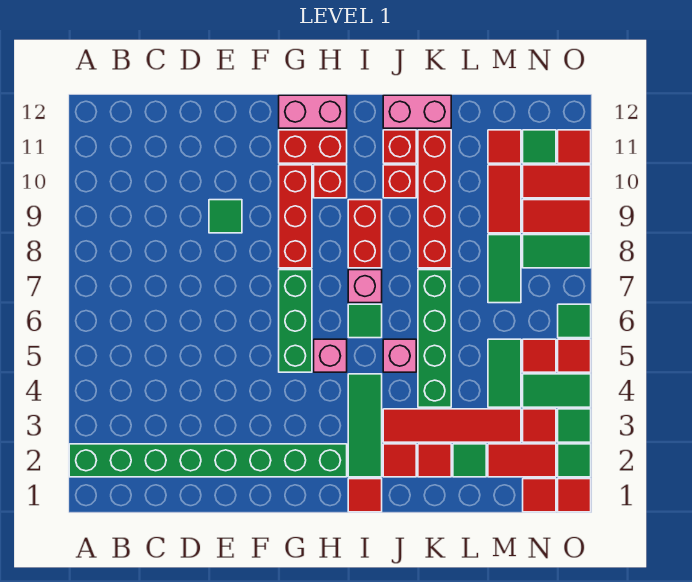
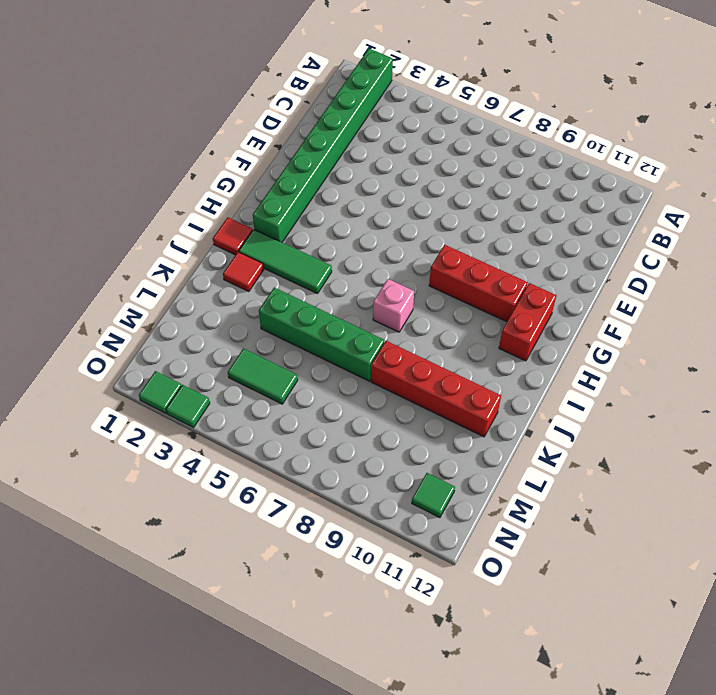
none -> green 1x1 tile [209,200,242,233]
none -> green 1x3 brick [279,270,312,372]
none -> pink 1x2 brick [279,95,347,128]
none -> pink 1x1 brick [314,339,347,372]

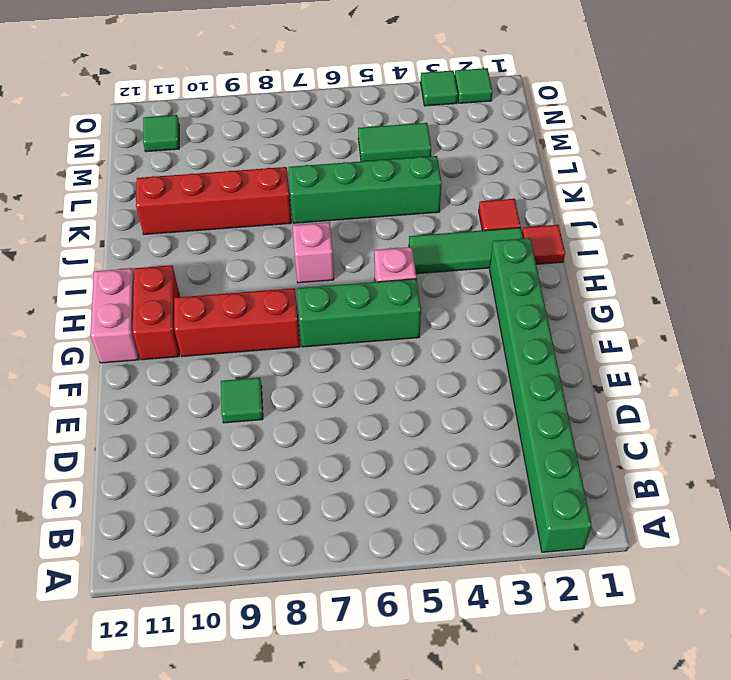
none -> red 1x1 brick [314,165,347,198]
none -> green 1x1 tile [348,304,382,338]
none -> red 1x2 brick [348,200,382,268]
none -> red 1x4 tile [383,409,521,442]

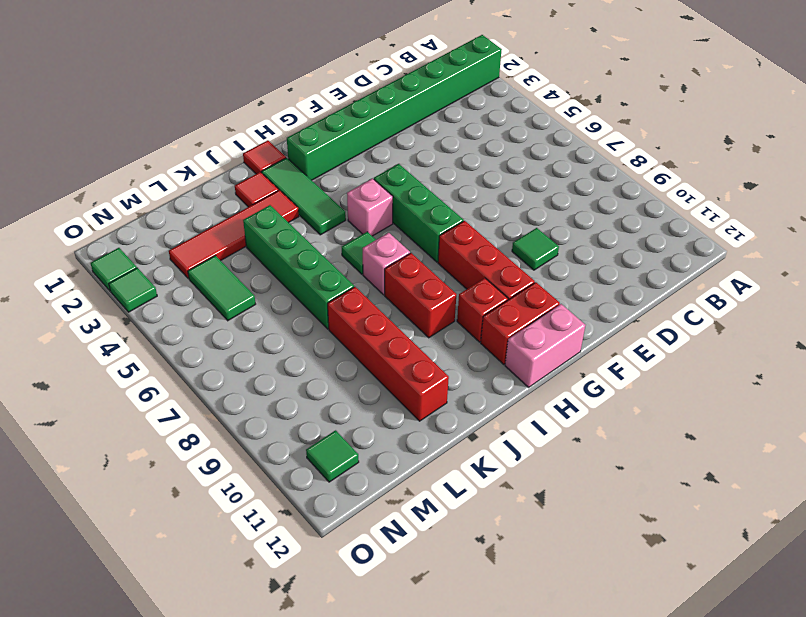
none -> pink 1x1 brick [383,339,416,372]
none -> red 1x1 brick [383,165,416,198]
none -> red 1x1 brick [383,130,416,163]
none -> pink 1x2 brick [383,95,451,128]

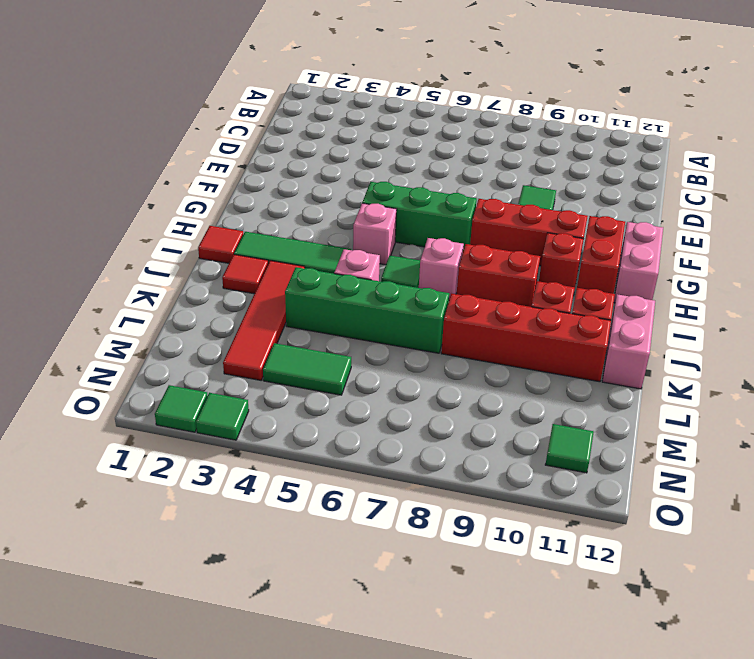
none -> green 1x8 brick [69,444,347,477]
none -> red 1x1 tile [418,444,451,477]
none -> green 1x1 tile [453,444,486,477]
none -> red 1x2 tile [488,444,556,477]

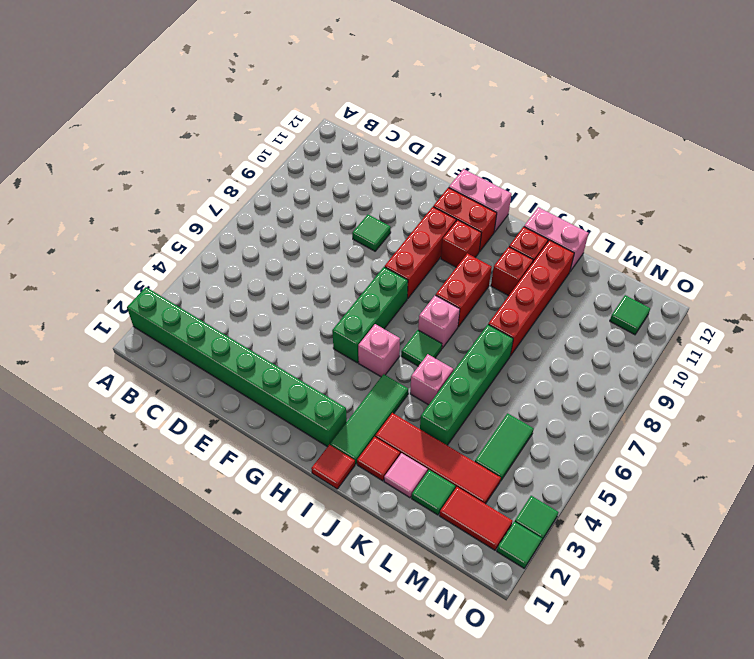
pink 1x1 tile [384,453,428,498] -> red 1x1 tile [418,444,451,477]
none -> green 1x2 tile [488,235,521,303]
none -> red 1x2 tile [488,165,521,233]
none -> red 1x1 tile [488,130,521,163]
none -> red 1x1 tile [523,479,556,512]

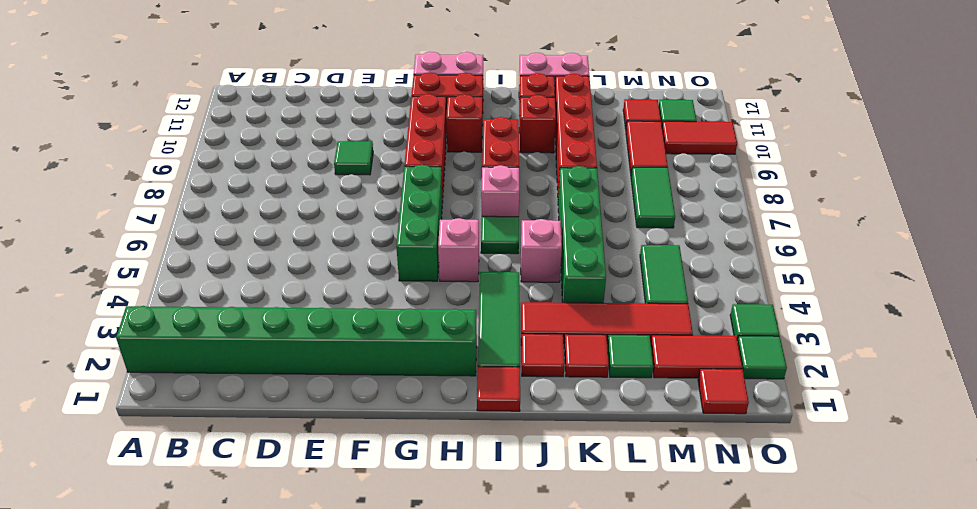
none -> red 1x1 tile [523,409,556,442]
none -> green 1x2 tile [523,374,591,407]
none -> red 1x1 tile [523,339,556,372]
none -> green 1x2 tile [523,235,591,268]

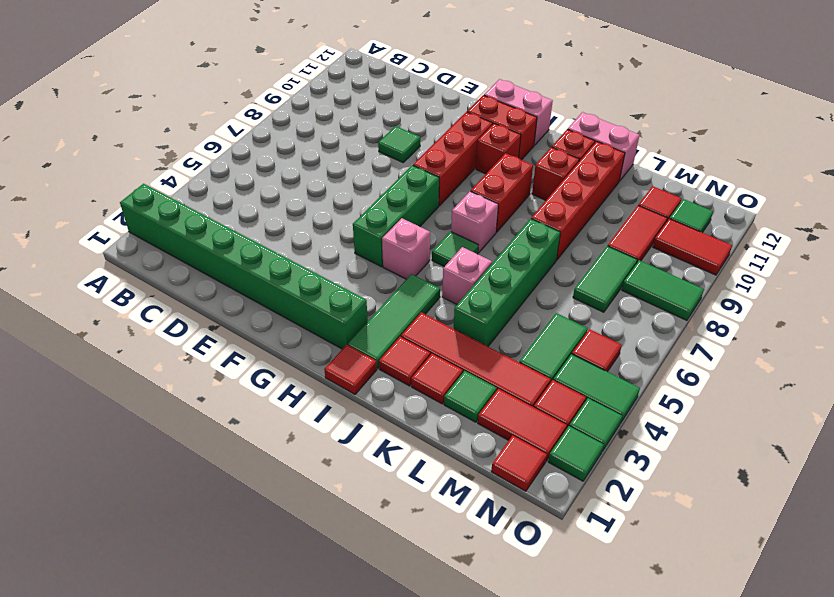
none -> red 1x2 tile [523,200,591,233]
none -> red 1x1 tile [558,479,591,512]
none -> red 1x1 tile [558,339,591,372]
none -> green 1x1 tile [558,304,591,338]

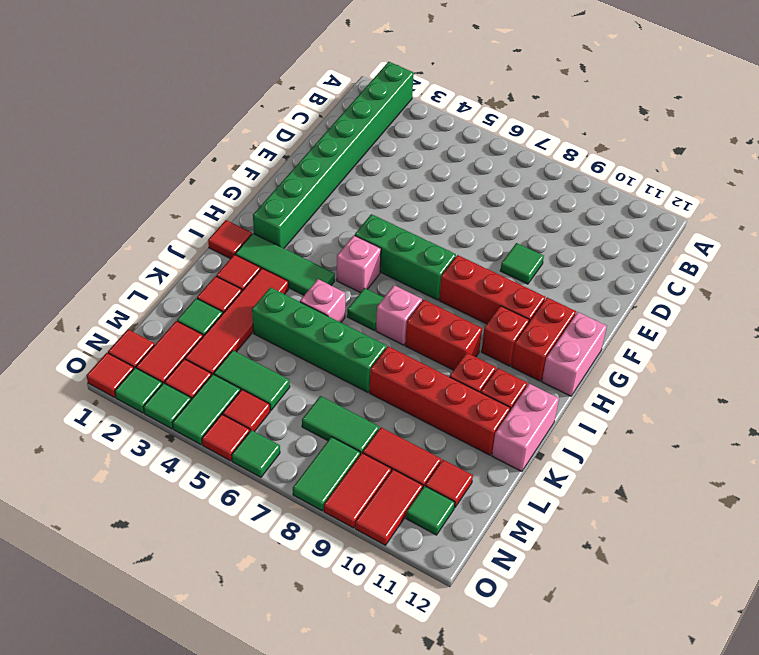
none -> red 1x1 tile [558,130,591,163]

